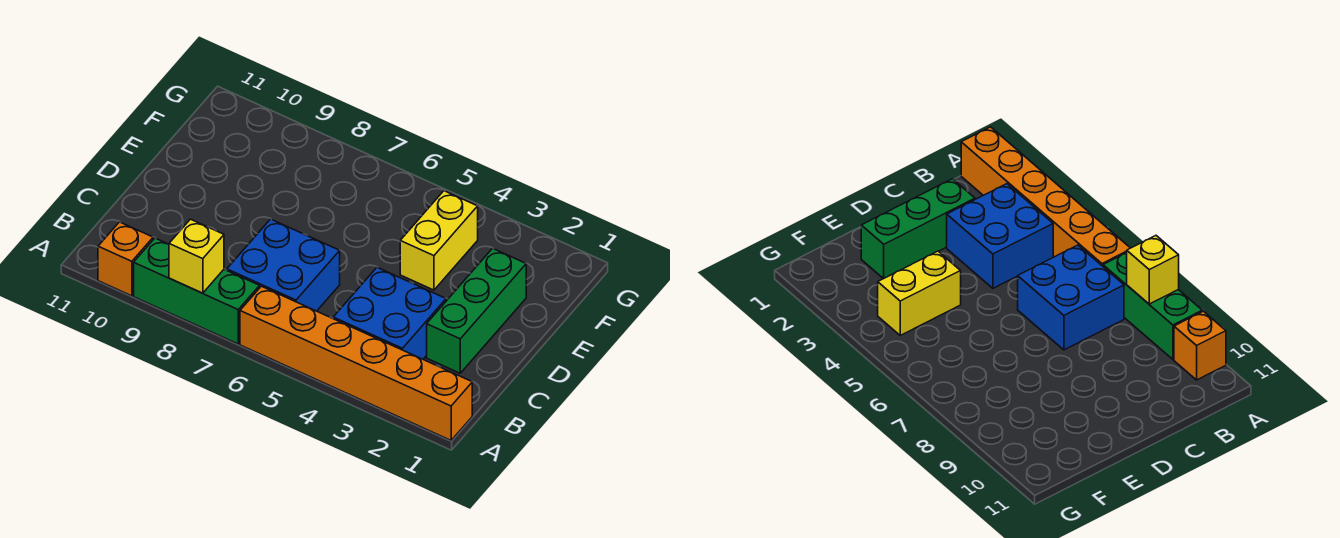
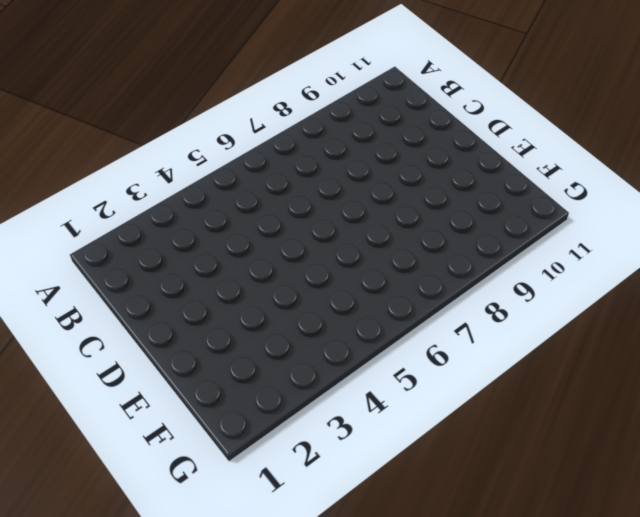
none -> orange 1x6 brick [240,286,472,440]
none -> green 1x3 brick [134,238,260,344]

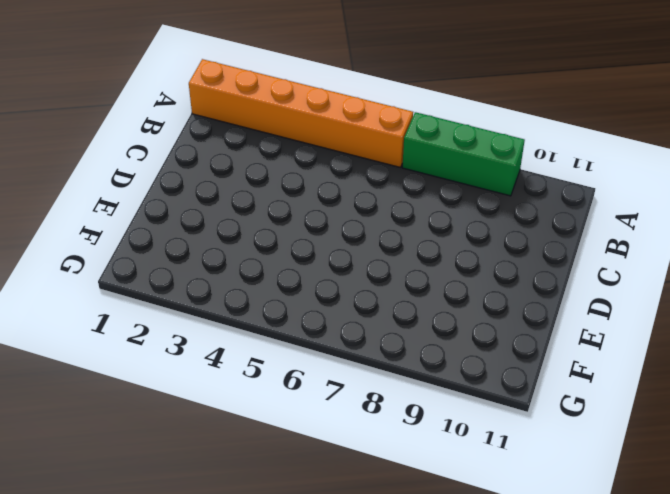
none -> orange 1x1 brick [98,222,153,296]
none -> blue 2x2 brick [333,268,446,359]

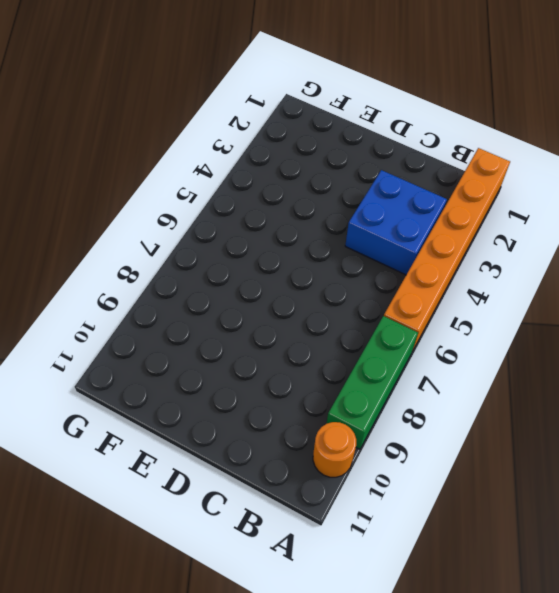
orange 1x1 round brick [313,422,356,477] -> orange 1x1 brick [98,222,153,296]
none -> blue 2x2 brick [227,219,340,311]
none -> green 1x3 brick [427,248,526,373]

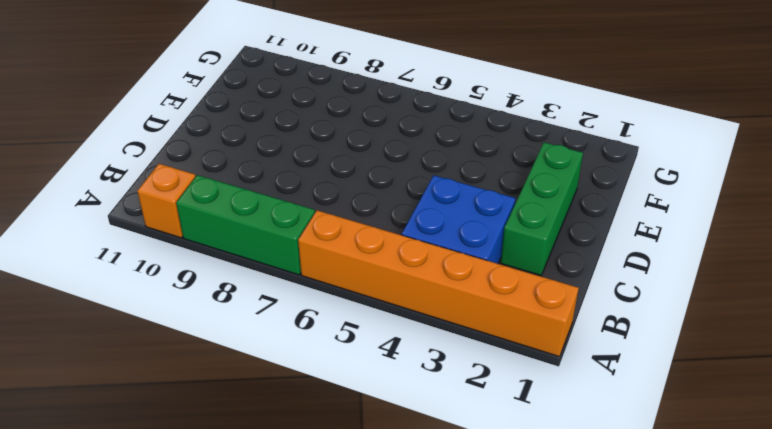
none -> blue 2x2 brick [227,219,340,311]
none -> yellow 1x2 brick [400,191,478,290]

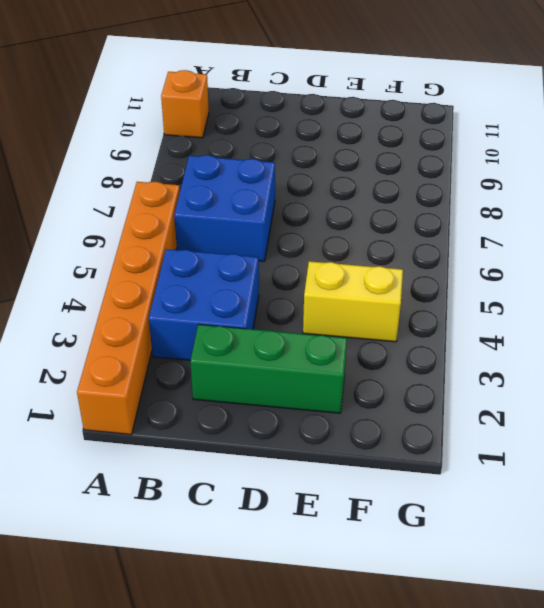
none -> green 1x3 brick [134,238,260,344]
none -> yellow 1x1 brick [169,219,224,293]

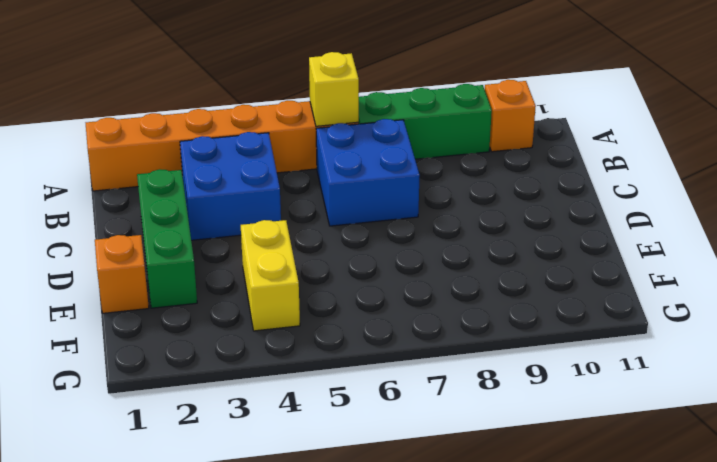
yellow 1x1 brick [309,52,359,126] -> yellow 1x1 brick moved to [169,219,224,293]
orange 1x1 brick [95,235,149,313] -> none

